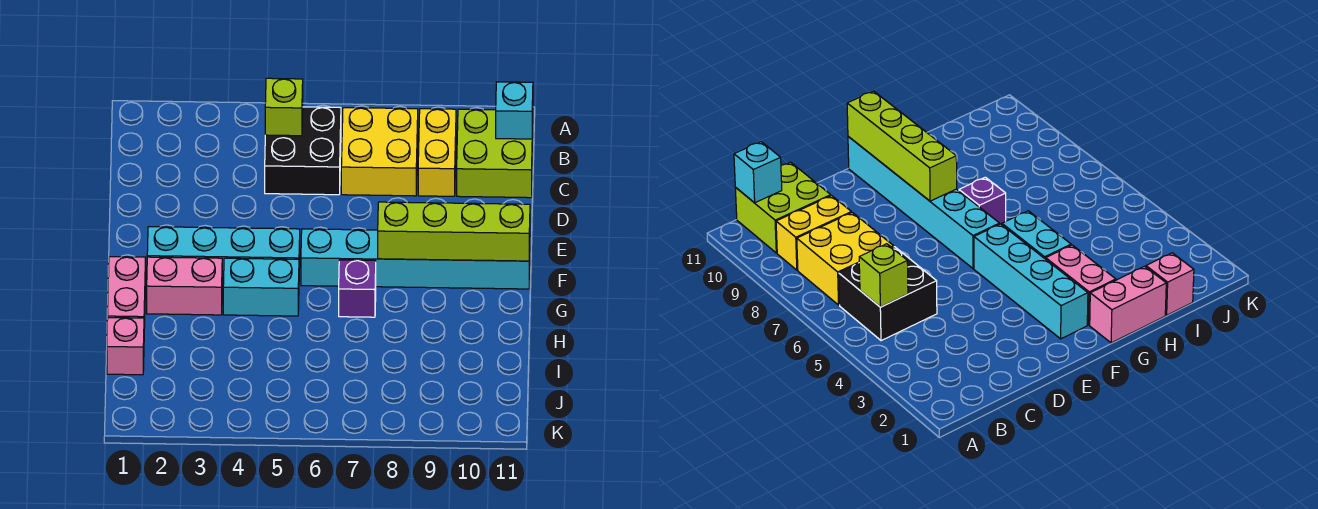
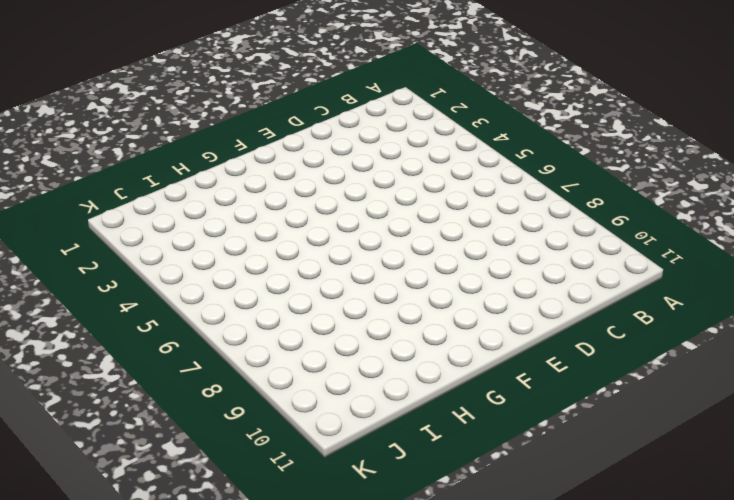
none -> black 2x2 brick [265,107,341,195]
none -> yellow 2x2 brick [341,108,418,196]
none -> yellow 1x2 brick [418,109,456,196]

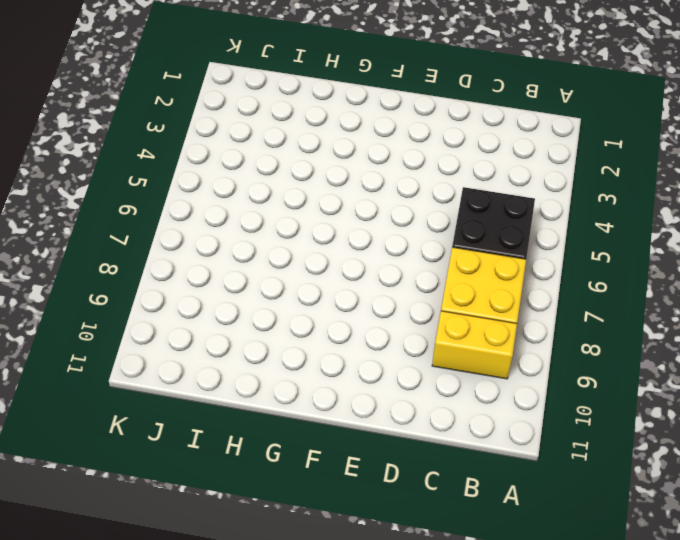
none -> lime 2x2 brick [457,109,533,198]
none -> cyan 1x4 brick [147,227,300,284]
none -> cyan 1x6 brick [301,229,530,289]

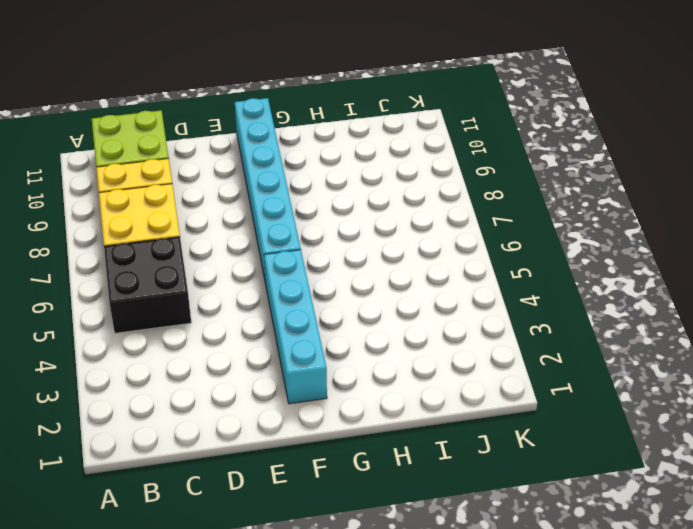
none -> pink 1x2 brick [108,257,146,328]
none -> pink 1x2 brick [147,257,222,315]
none -> cyan 1x2 brick [223,258,299,316]

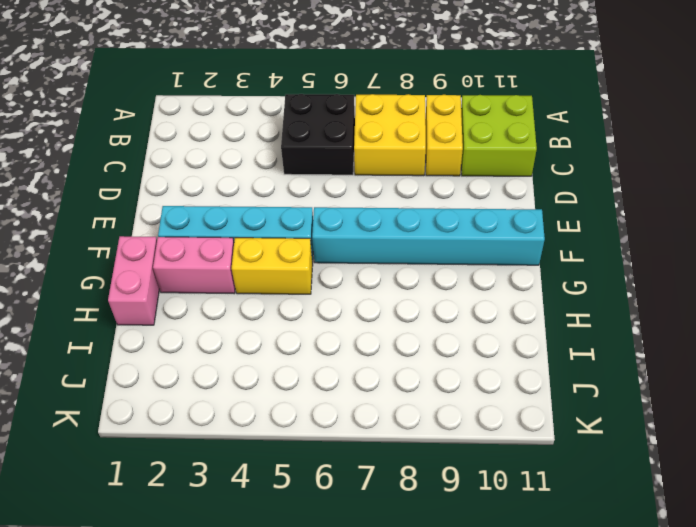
yellow 1x2 brick [232,238,313,294] -> cyan 1x2 brick [223,258,299,316]
none -> purple 1x1 brick [339,260,376,317]
none -> pink 1x1 brick [107,318,144,375]
none -> lime 1x1 brick [265,78,303,136]

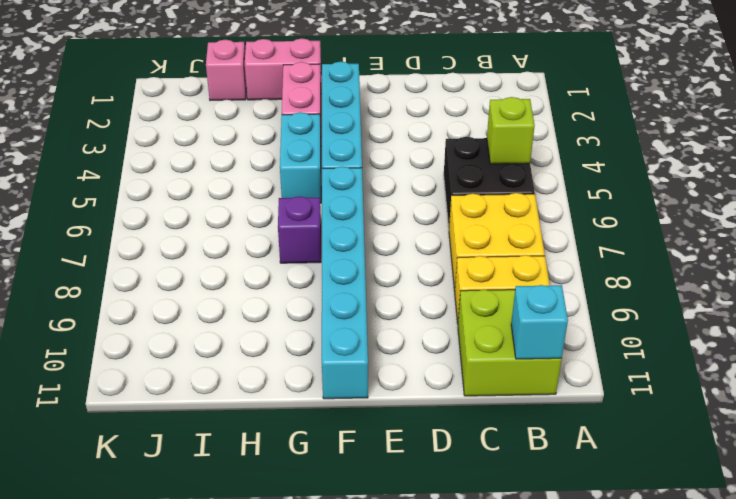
none -> lime 1x4 brick [378,202,530,261]

